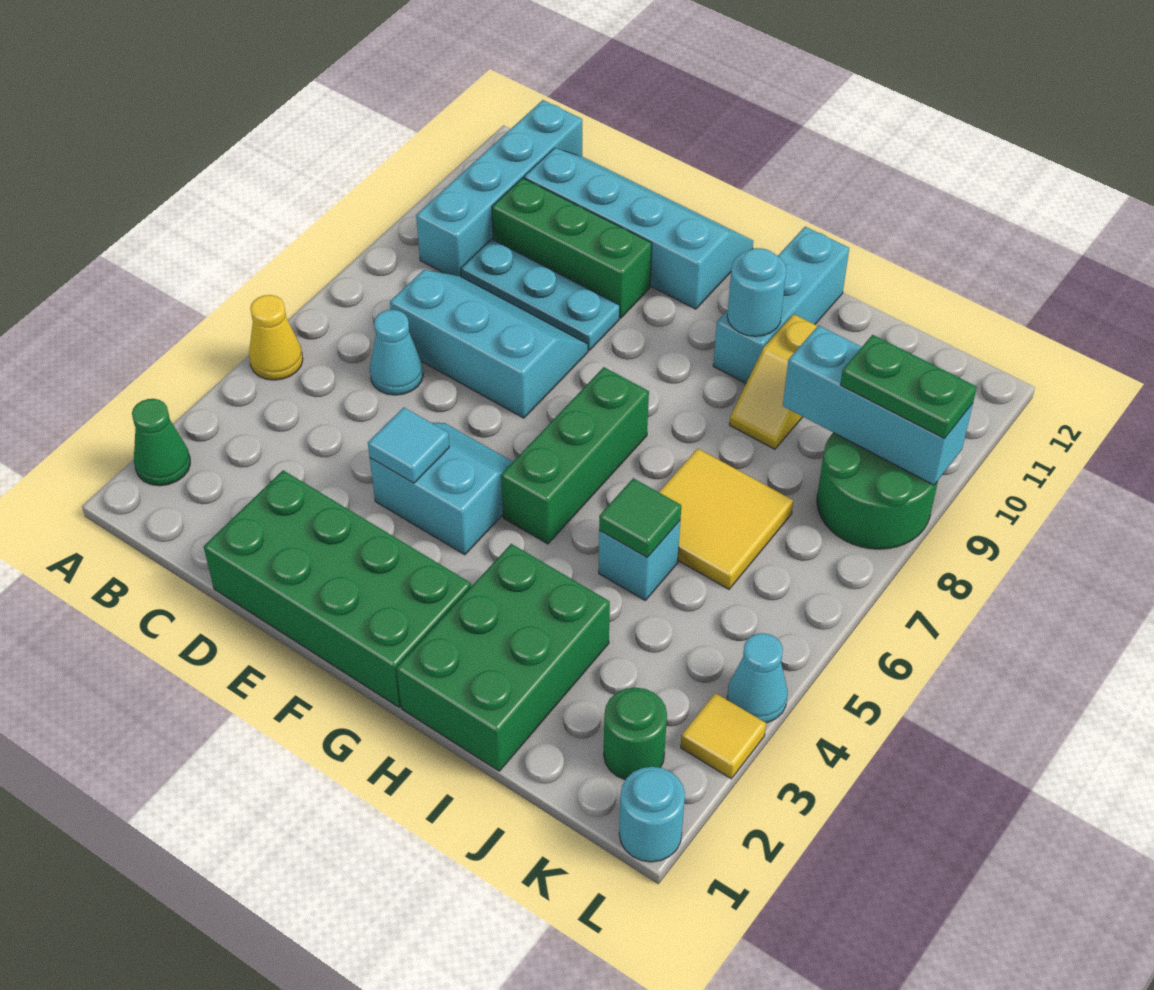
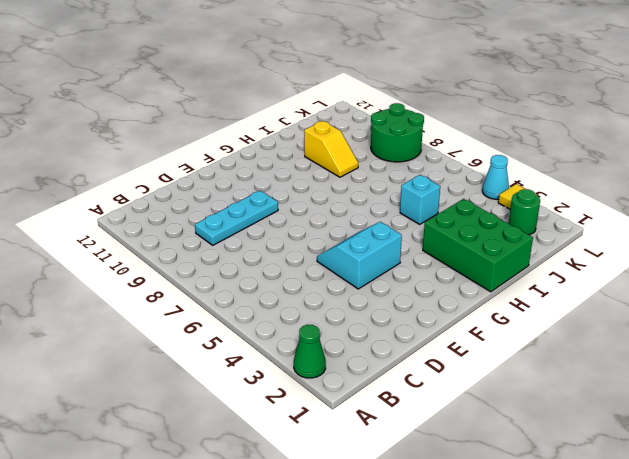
none -> yellow 1x1 cone [249,295,303,380]
none -> cyan 1x4 brick [416,100,582,276]
none -> cyan 1x1 cone [370,310,423,395]

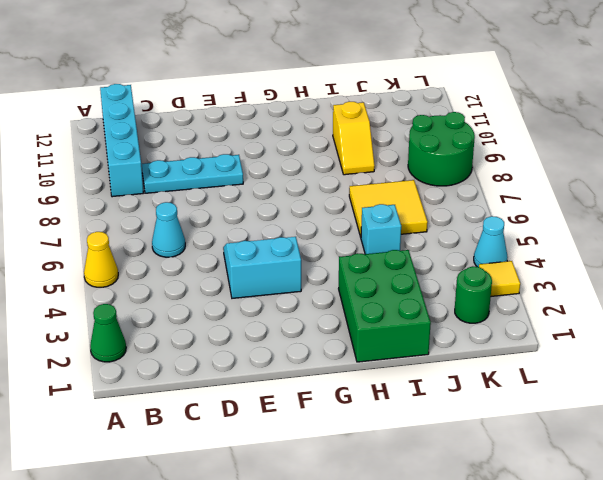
none -> cyan 2x3 slope [390,270,588,418]
none -> green 1x3 brick [492,178,652,318]
none -> cyan 2x4 slope [524,148,753,309]

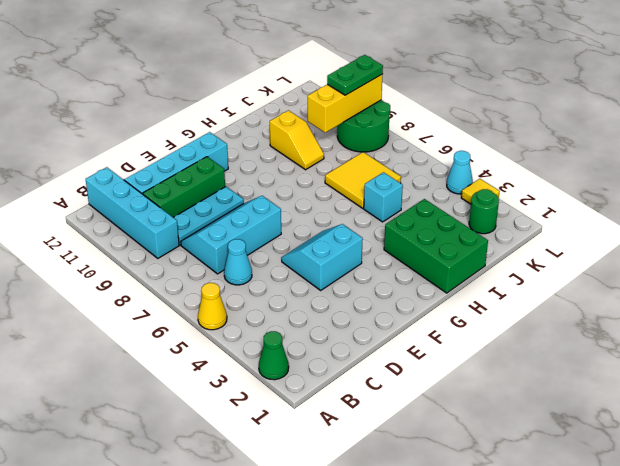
yellow 1x3 brick [308,74,383,133] -> cyan 1x3 brick [783,325,973,485]
none -> green 2x4 brick [204,470,471,707]
none -> green 1x3 brick [501,367,649,544]
none -> cyan 1x3 brick [713,227,849,383]

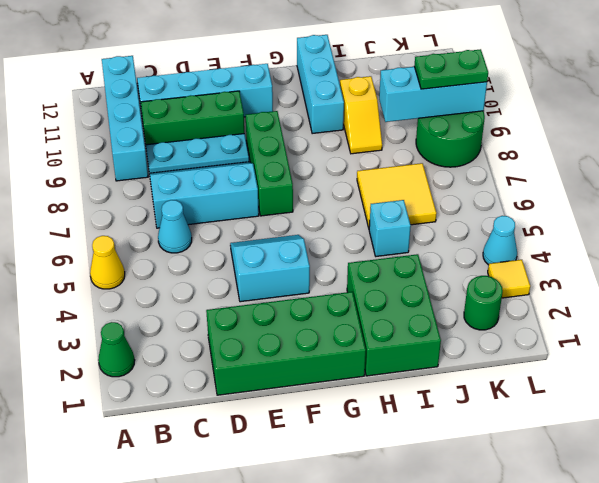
green 1x3 brick [246,111,293,216] -> green 1x3 brick moved to [501,367,649,544]
none -> cyan 1x1 round brick [619,767,685,862]
none -> cyan 1x1 tile [368,407,449,483]
none -> cyan 1x1 round brick [727,248,786,336]

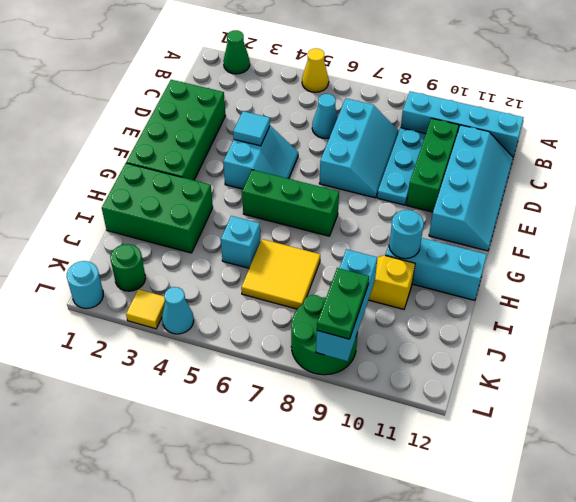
none -> green 1x1 tile [599,478,681,558]

